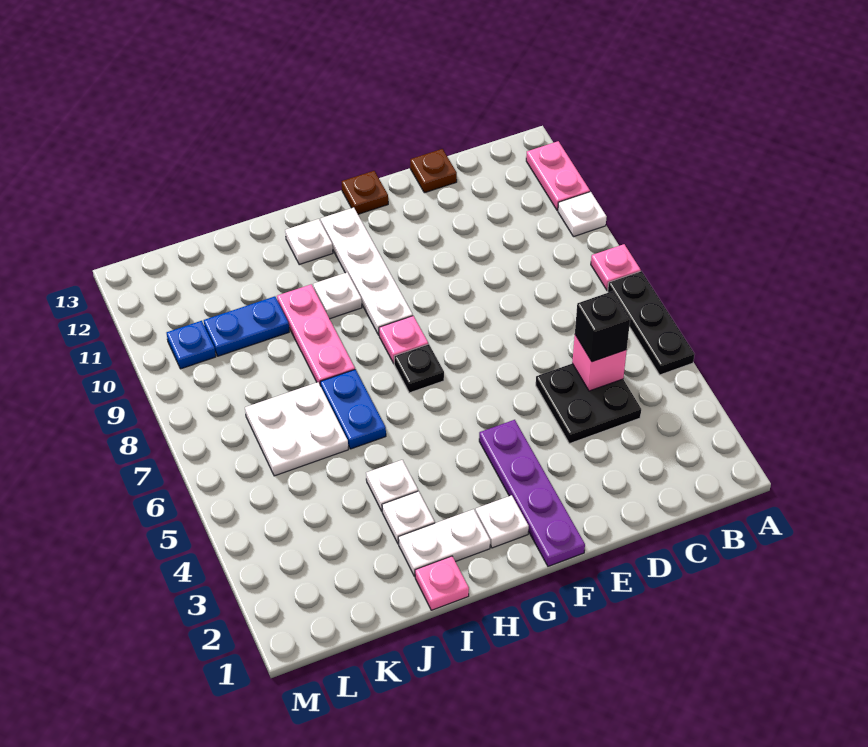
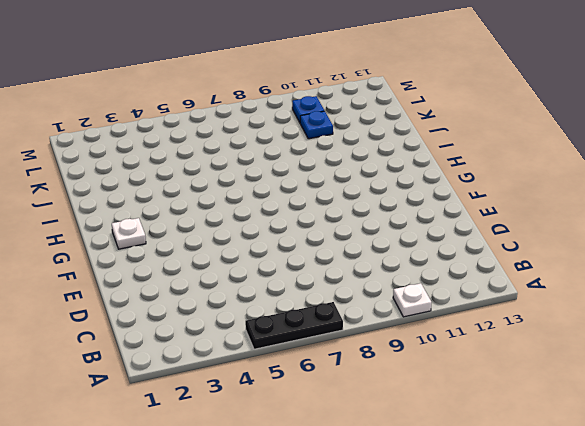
blue 1x1 plate [300,111,333,139] -> blue 1x2 plate [204,296,289,356]
none -> pink 1x1 plate [591,244,641,290]
none -> pink 1x2 plate [526,141,590,211]
none -> black 2x2 plate [536,364,641,444]

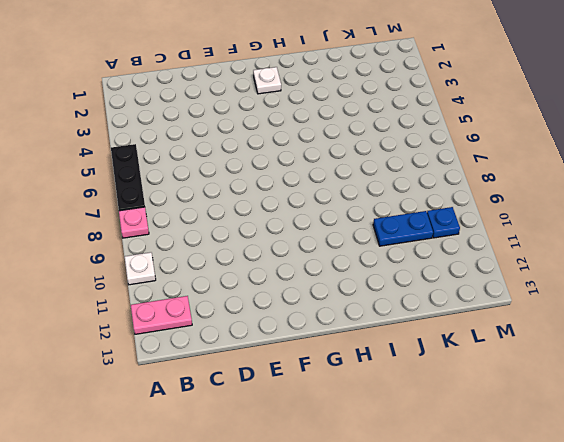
pink 1x2 plate [131,296,192,334] -> pink 1x2 plate turned to [526,141,590,211]
none -> black 2x2 plate [536,364,641,444]
none -> brown 1x1 plate [410,149,457,193]
none -> purple 1x4 plate [479,420,585,566]

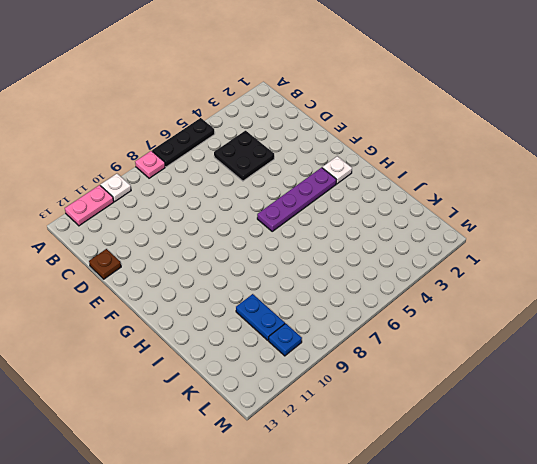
purple 1x4 plate [257,168,336,231] -> purple 1x4 plate moved to [479,420,585,566]
none -> brown 1x1 plate [342,171,388,214]
none -> black 1x1 plate [394,344,444,393]
none -> pink 1x1 plate [379,316,428,363]

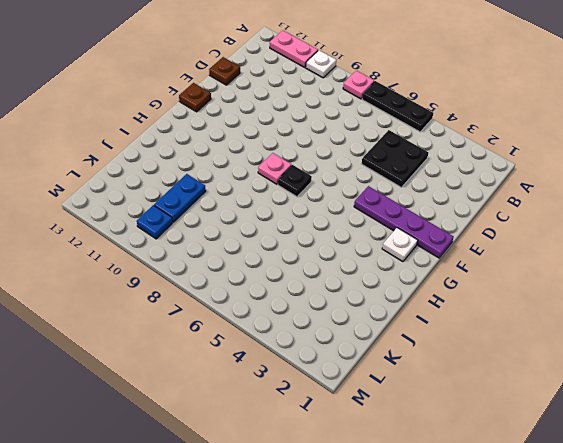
none -> white 1x4 plate [321,208,413,335]
none -> white 1x2 plate [398,509,490,577]
none -> white 1x1 plate [313,273,362,319]

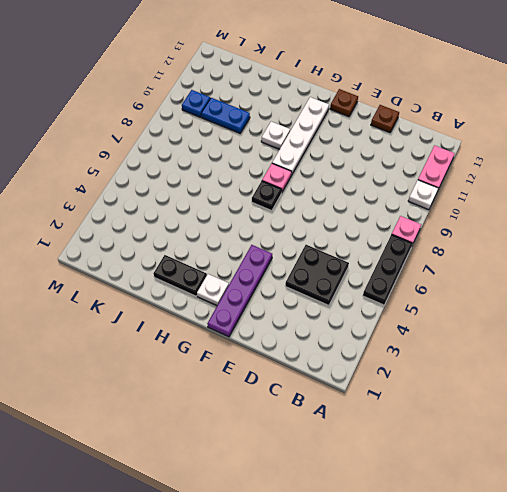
black 1x2 plate [153,255,207,296] -> white 1x2 plate [398,509,490,577]
none -> white 1x1 plate [285,219,333,265]
none -> pink 1x1 plate [415,556,469,610]
none -> white 1x1 plate [382,491,435,544]

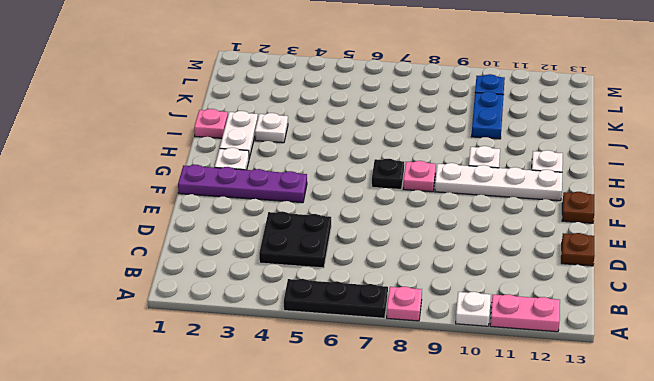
none -> white 1x1 plate [366,460,418,511]
none -> blue 1x2 plate [320,369,386,449]
none -> pink 1x3 plate [277,284,355,384]

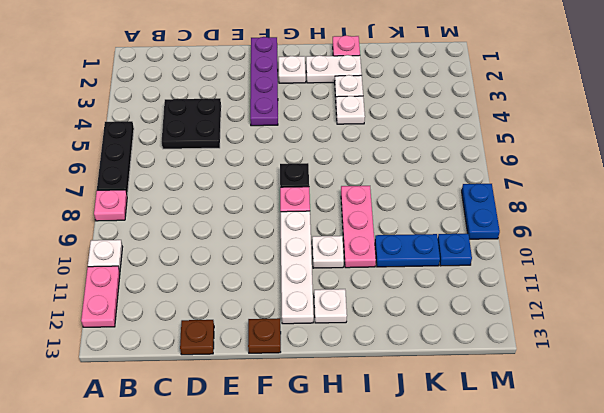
blue 1x2 plate [462,184,500,239] -> blue 1x2 plate moved to [320,369,386,449]
none -> white 2x2 plate [245,382,348,476]
none -> pink 1x1 brick [572,335,627,391]
none -> black 1x1 brick [575,291,630,362]

